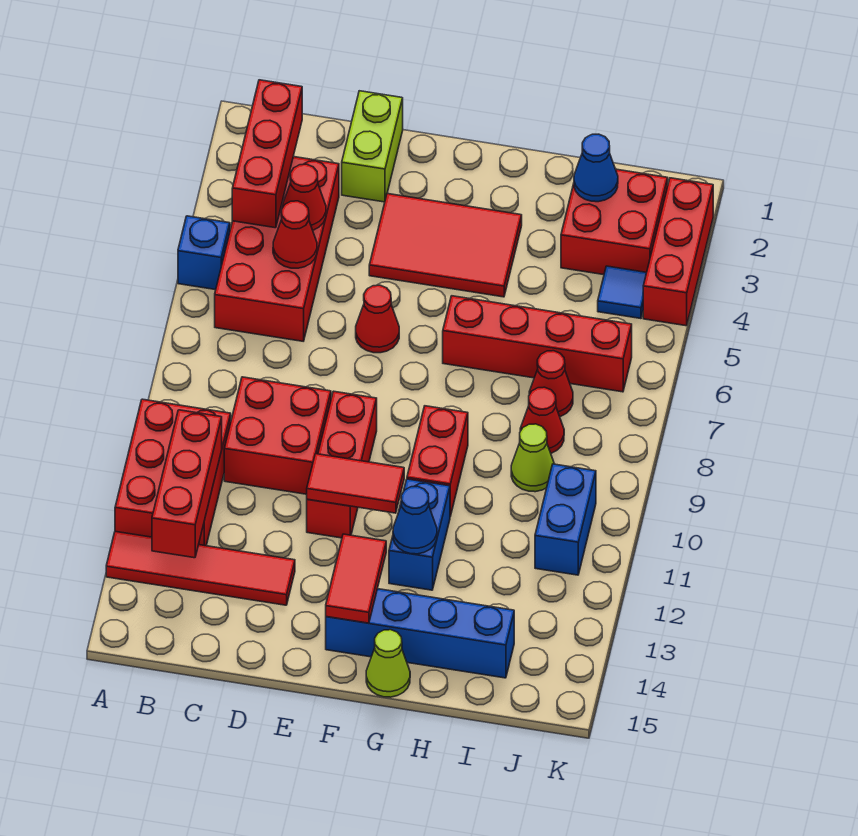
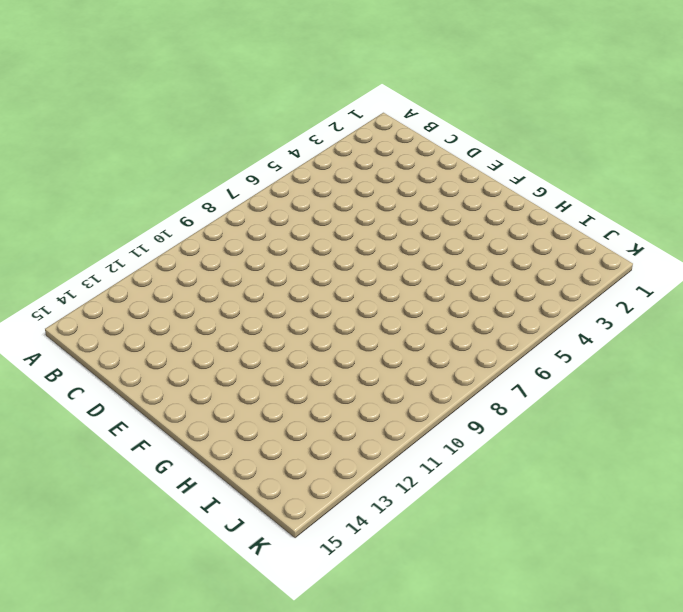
none -> blue 1x1 brick [178,216,230,290]
none -> red 2x3 brick [115,399,231,546]
none -> red 1x4 tile [106,532,295,605]

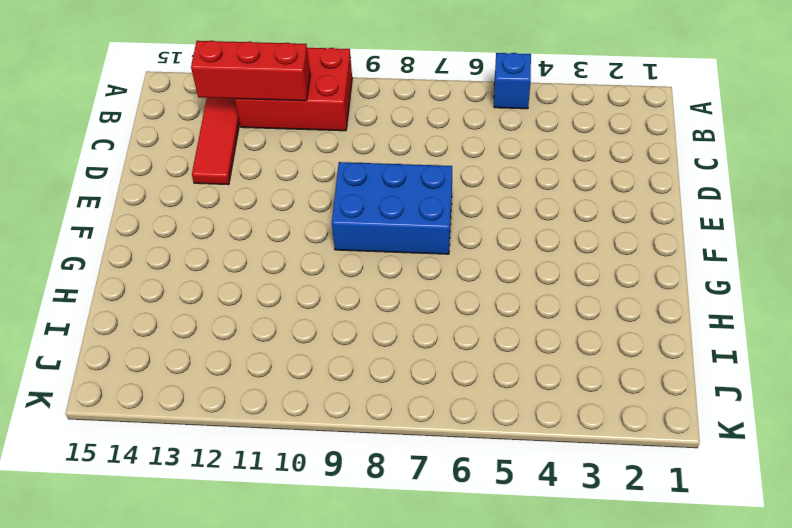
blue 2x3 brick [332,162,452,254] -> red 1x3 brick [307,391,377,538]
none -> red 2x4 brick [215,157,339,341]
none -> red 2x2 brick [224,377,331,494]
none -> lime 1x2 brick [342,91,403,202]

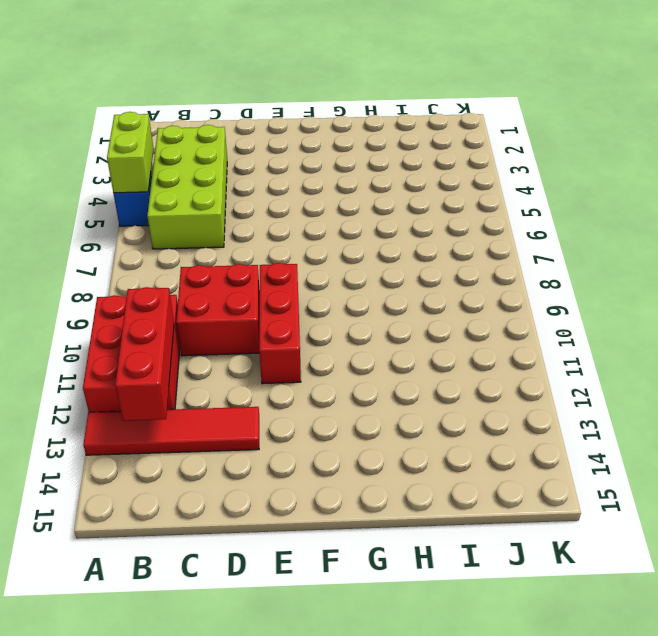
lime 1x2 brick [107,112,154,193] -> lime 1x2 brick moved to [342,91,403,202]
lime 2x4 brick [147,125,227,249] -> red 2x4 brick [215,157,339,341]
none -> red 2x3 tile [369,194,522,297]
none -> red 1x1 cone [356,285,399,353]
none -> blue 1x4 brick [326,589,514,678]

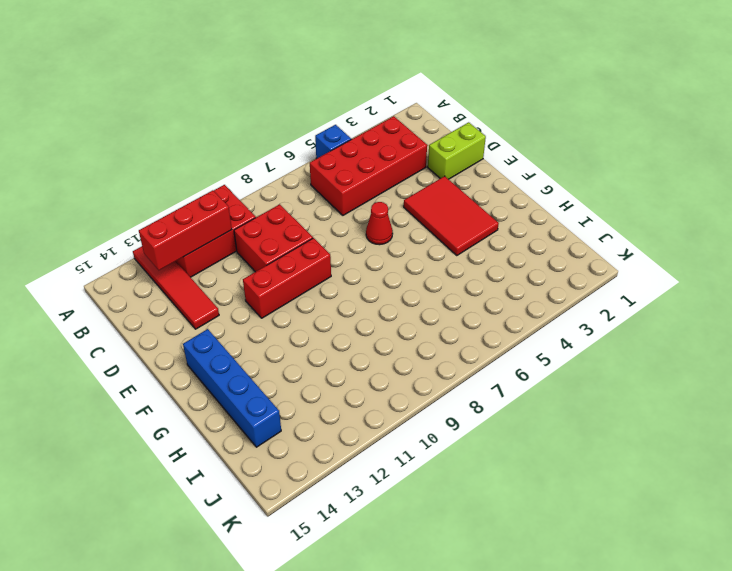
none -> red 1x4 brick [443,296,632,392]
none -> red 1x2 brick [407,406,468,516]
none -> blue 1x2 brick [389,479,450,590]

